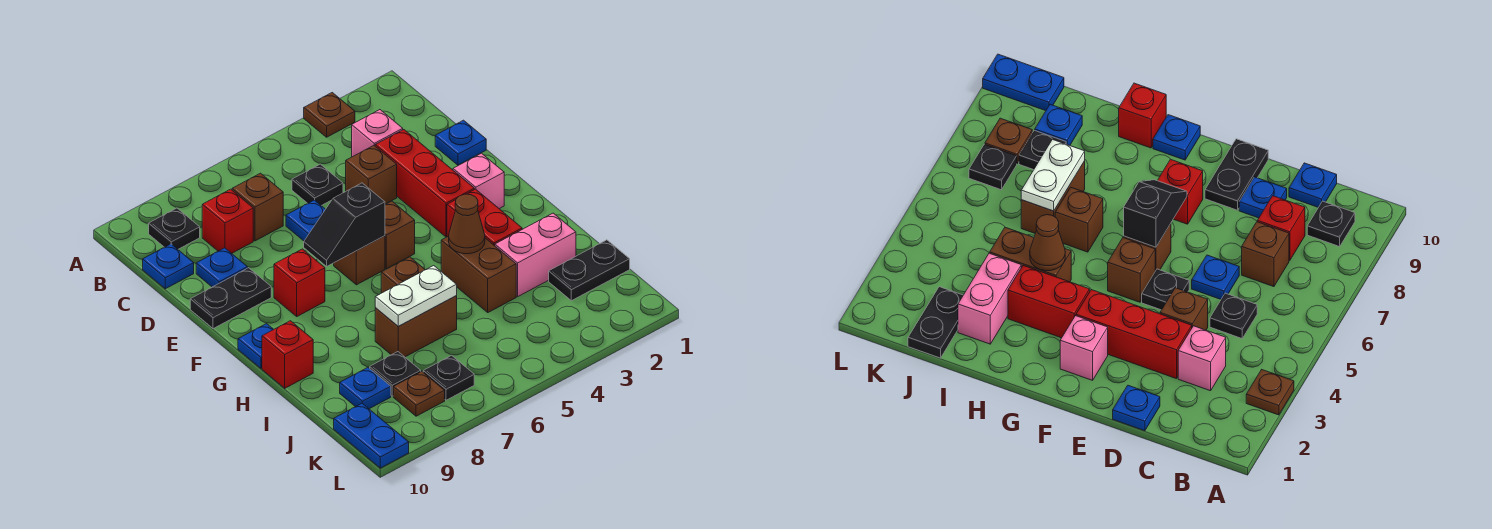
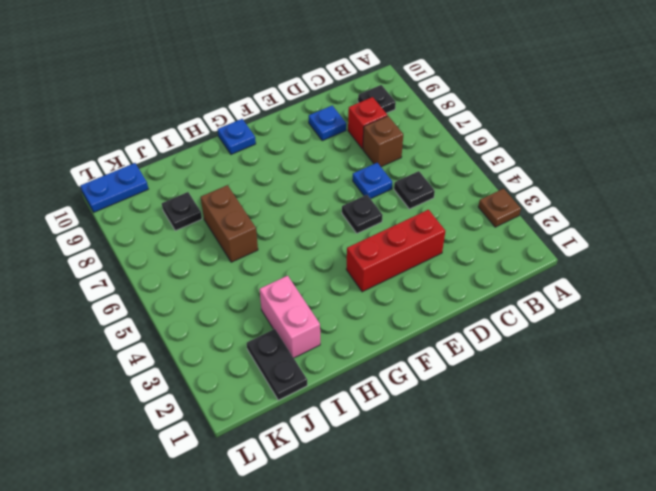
none -> pink 1x1 brick [352,110,403,157]
none -> blue 1x1 plate [143,244,194,289]
none -> blue 1x1 plate [435,120,486,165]
none -> brown 1x1 brick [346,146,397,204]

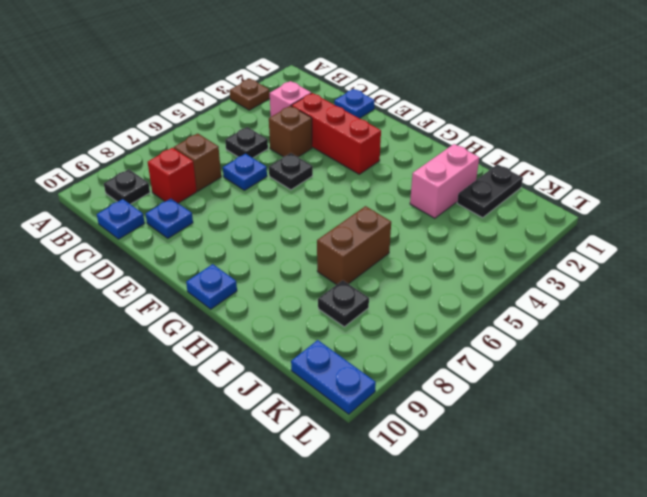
none -> black 1x2 plate [190,268,271,329]
none -> pink 1x1 brick [453,153,504,209]
none -> brown 1x1 brick [385,201,415,269]
none -> brown 1x1 brick [334,236,385,285]

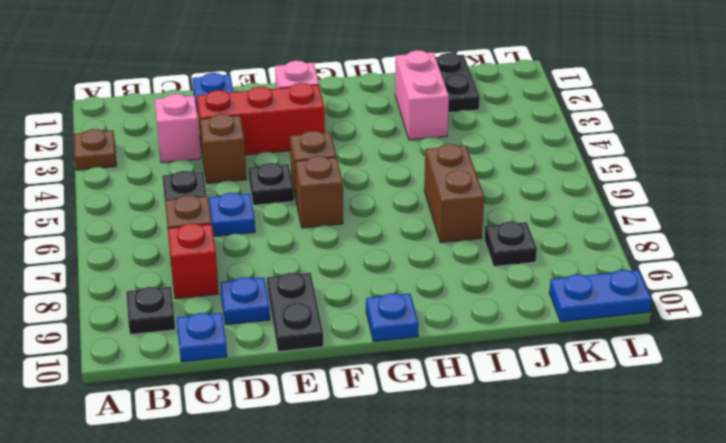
none -> red 1x1 brick [274,249,325,316]
none -> red 1x2 brick [447,189,522,246]
none -> brown 1x2 brick [441,236,516,312]
none -> brown 1x1 brick [381,257,425,293]

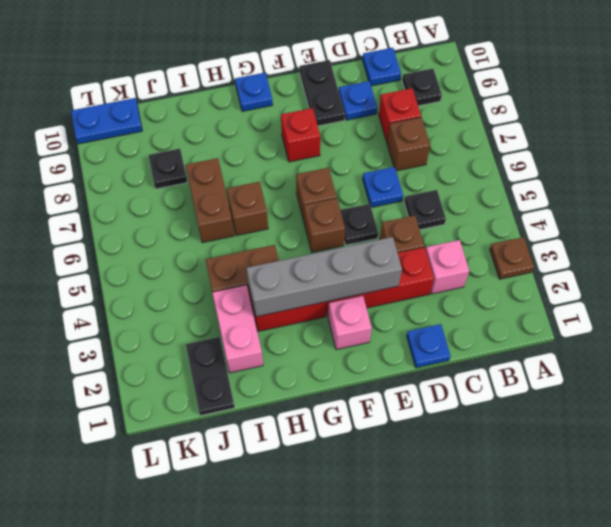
grey 1x4 brick [246,237,402,317] -> none
none -> red 1x1 brick [262,321,313,388]
none -> blue 1x1 plate [340,368,391,409]
none -> black 1x1 plate [423,355,474,400]
none -> brown 1x1 plate [393,371,445,416]

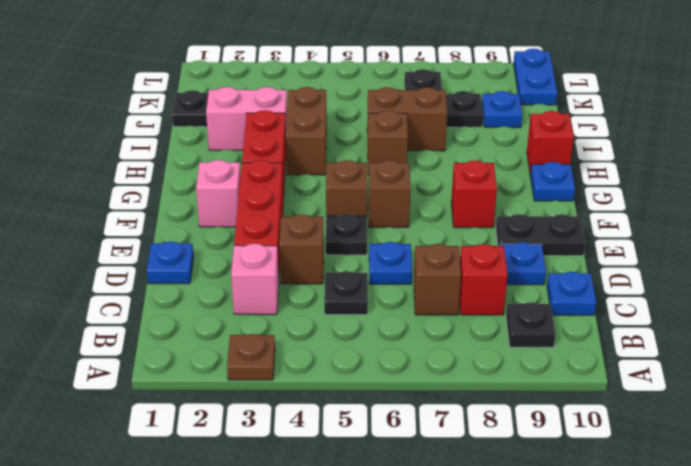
none -> brown 1x1 plate [393,371,445,416]
none -> black 1x2 slope [304,183,385,266]
none -> brown 1x1 cone [449,194,485,254]
none -> white 1x2 plate [375,266,457,326]

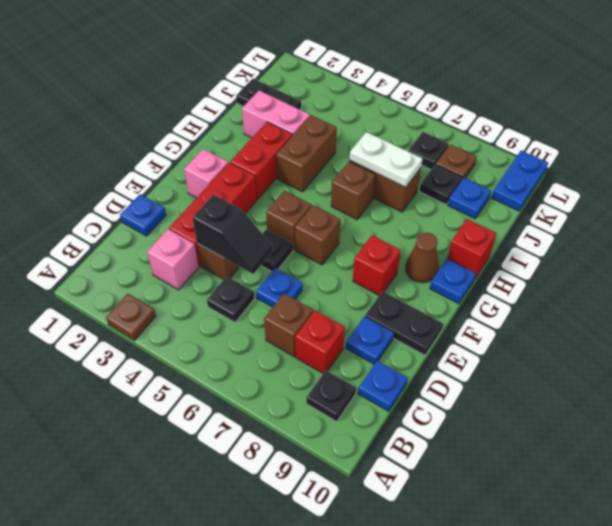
black 1x2 slope [193,195,273,274] -> black 1x2 slope moved to [304,183,385,266]
brown 1x1 cone [406,233,439,283] -> brown 1x1 cone moved to [449,194,485,254]

